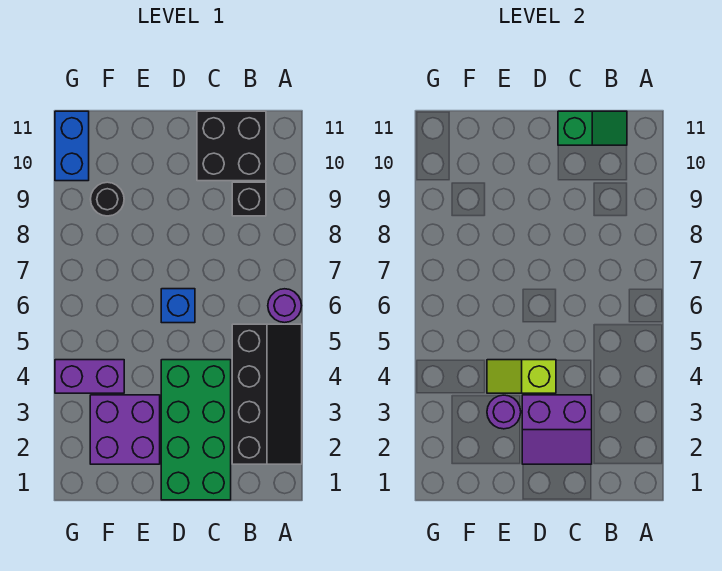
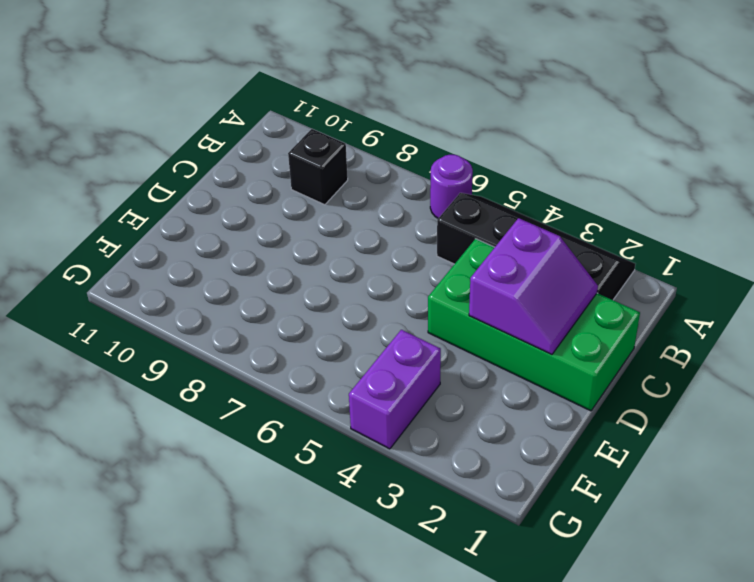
none -> black 2x2 brick [197,111,266,181]
none -> blue 1x1 brick [161,289,195,323]
none -> purple 2x2 brick [90,395,160,464]

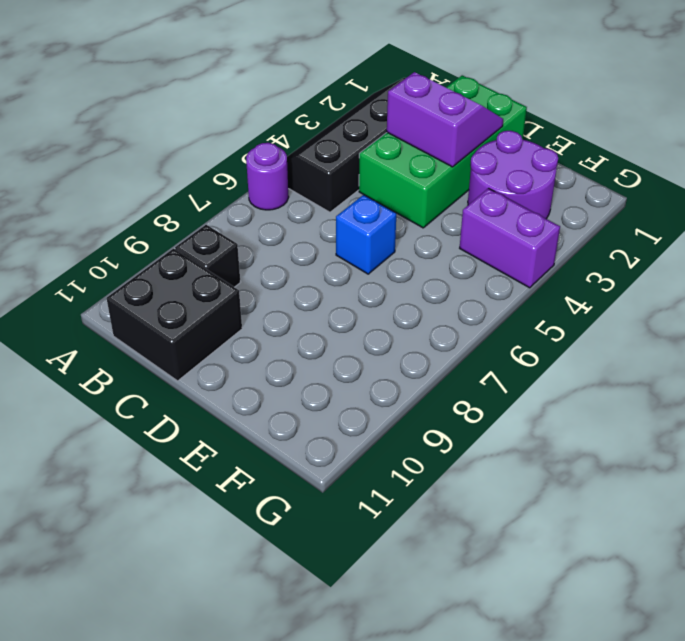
purple 2x2 round brick [468,131,558,219] -> purple 2x2 brick [90,395,160,464]
none -> black 1x1 round brick [91,182,124,216]
none -> blue 1x2 brick [55,111,89,181]
none -> green 1x2 slope [558,111,627,145]

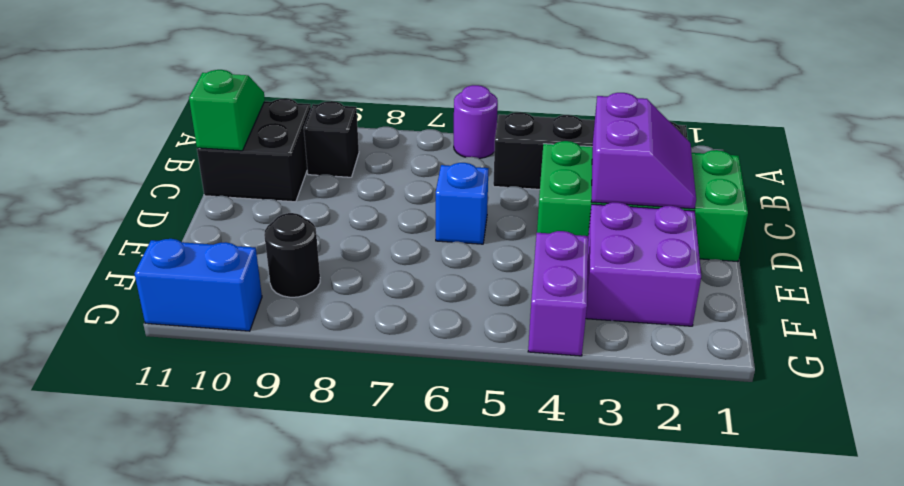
none -> lime 1x2 slope [487,360,556,393]
none -> purple 1x1 round brick [487,395,521,429]

